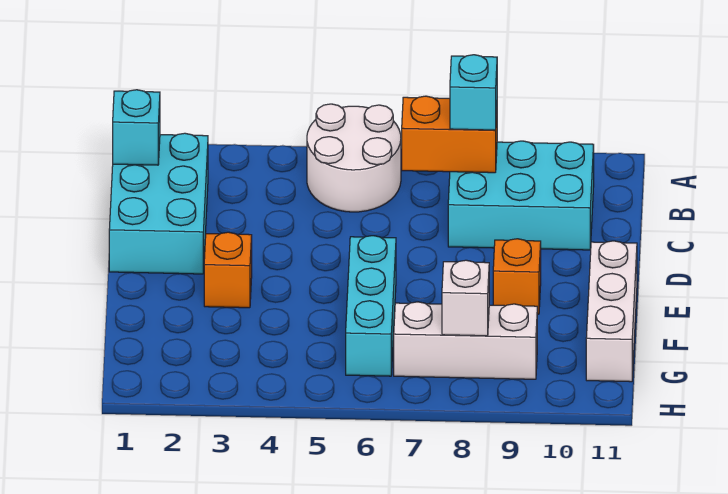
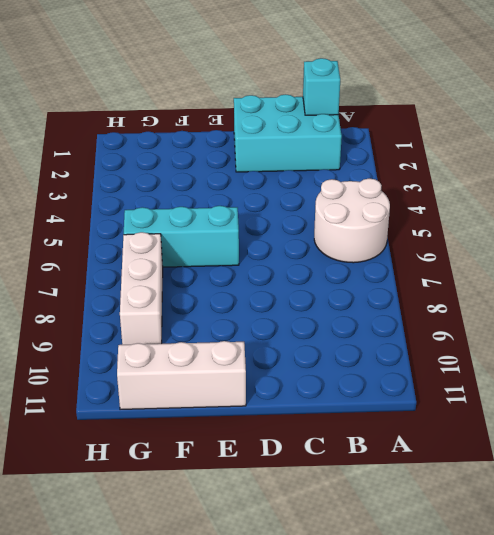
none -> cyan 2x3 brick [448,141,594,250]
none -> orange 1x1 brick [204,232,252,308]
none -> orange 1x1 brick [493,239,541,314]

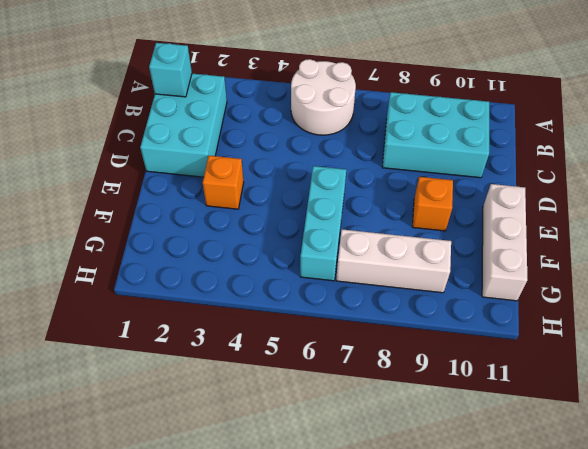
none -> orange 1x2 brick [402,96,497,173]
none -> white 1x1 brick [442,260,489,336]
none -> cyan 1x1 brick [450,55,497,130]

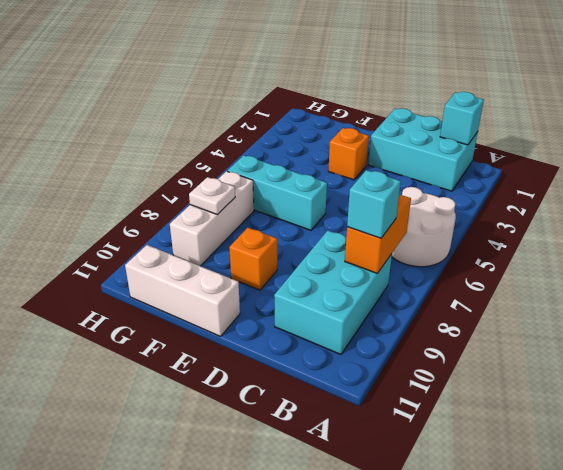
white 1x1 plate [189,177,235,215] -> white 1x1 brick [442,260,489,336]

